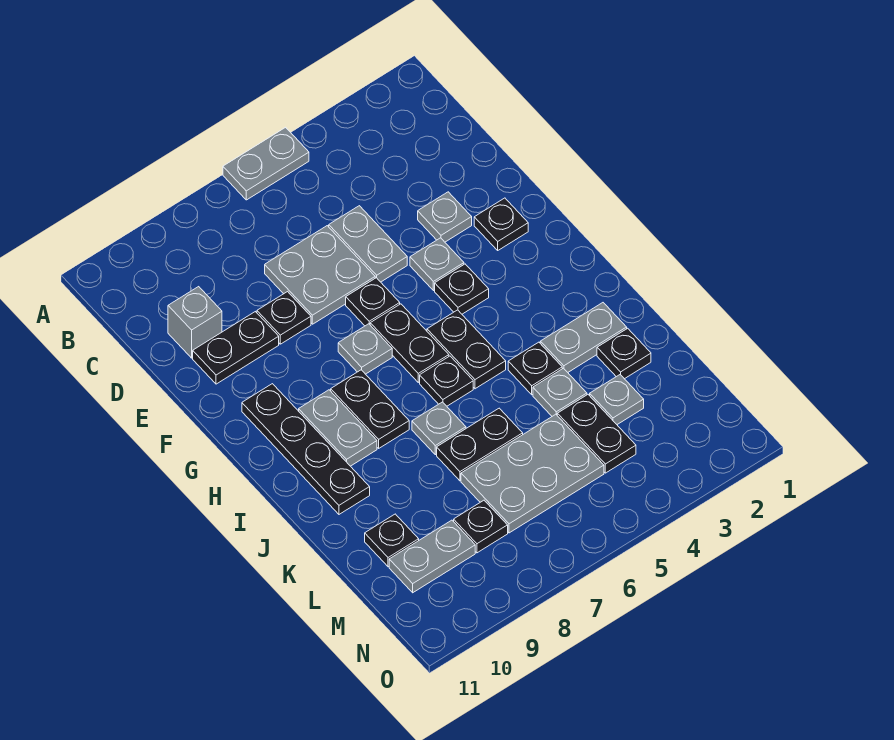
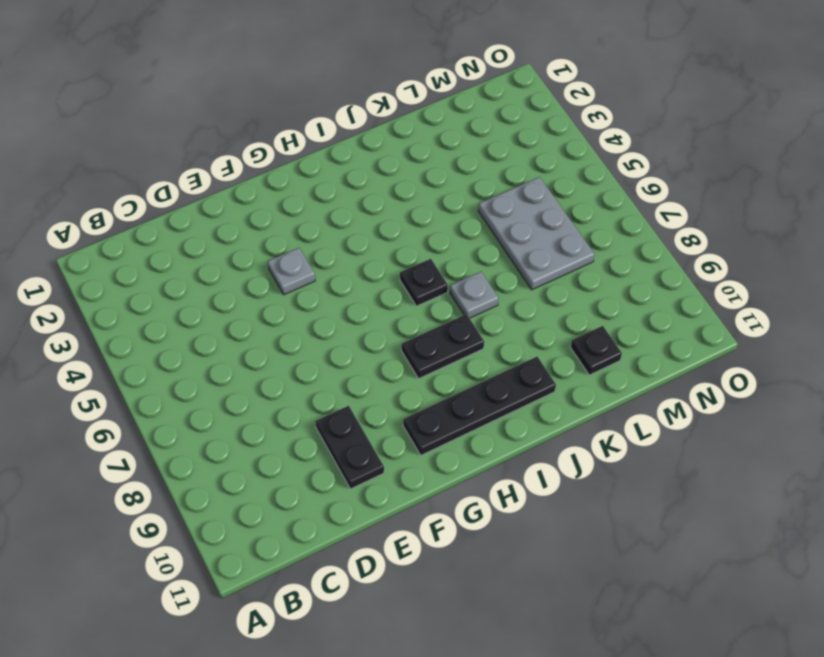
none -> grey 1x2 plate [223,127,309,200]
none -> grey 1x2 plate [329,206,407,282]
none -> grey 2x2 plate [265,226,375,324]
none -> grey 1x1 brick [168,287,222,358]

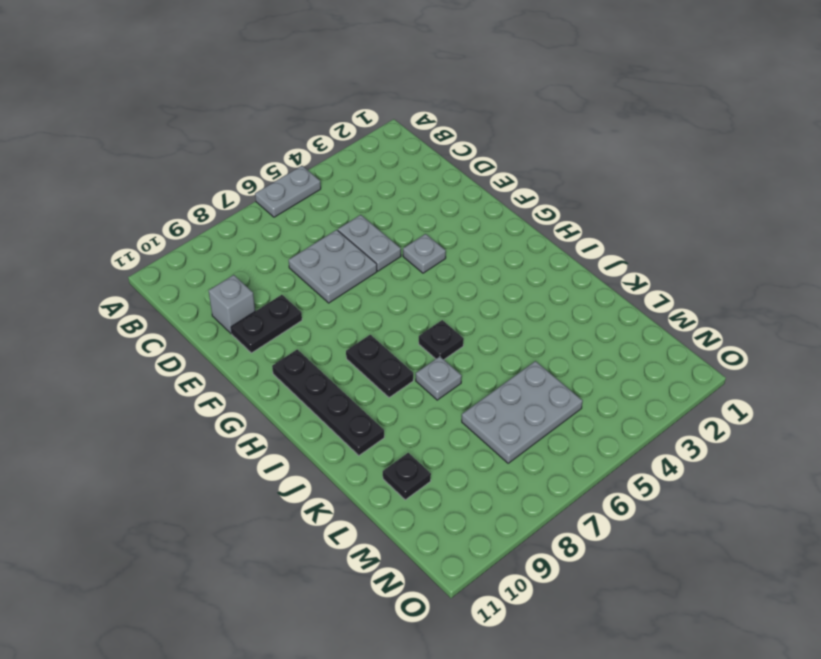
none -> grey 1x1 plate [418,192,472,242]
none -> black 1x1 plate [257,292,311,344]
none -> black 1x1 plate [474,198,528,250]
none -> black 1x1 plate [346,278,400,326]

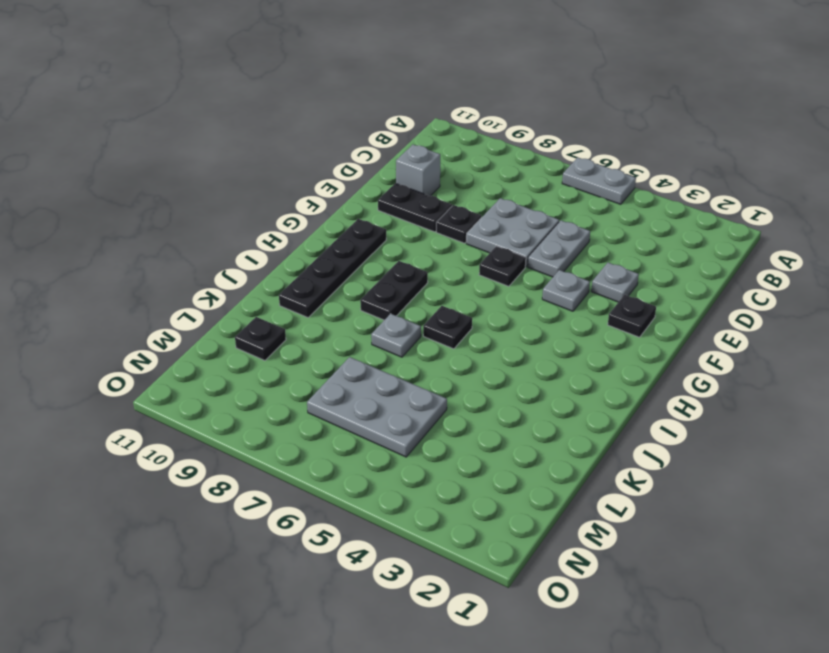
none -> black 1x1 plate [435,264,489,314]
none -> black 1x2 plate [370,304,449,382]
none -> grey 1x1 plate [338,324,392,374]
none -> black 1x2 plate [427,310,506,389]

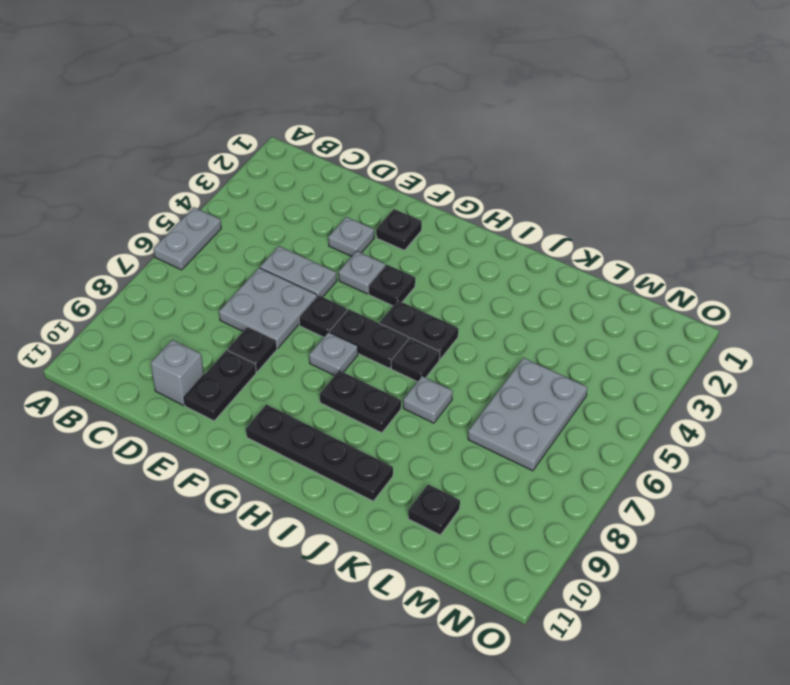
none -> grey 1x2 plate [299,390,377,466]
none -> grey 1x2 plate [540,303,627,372]
none -> black 1x1 plate [508,342,562,395]
none -> black 1x1 plate [597,328,651,379]

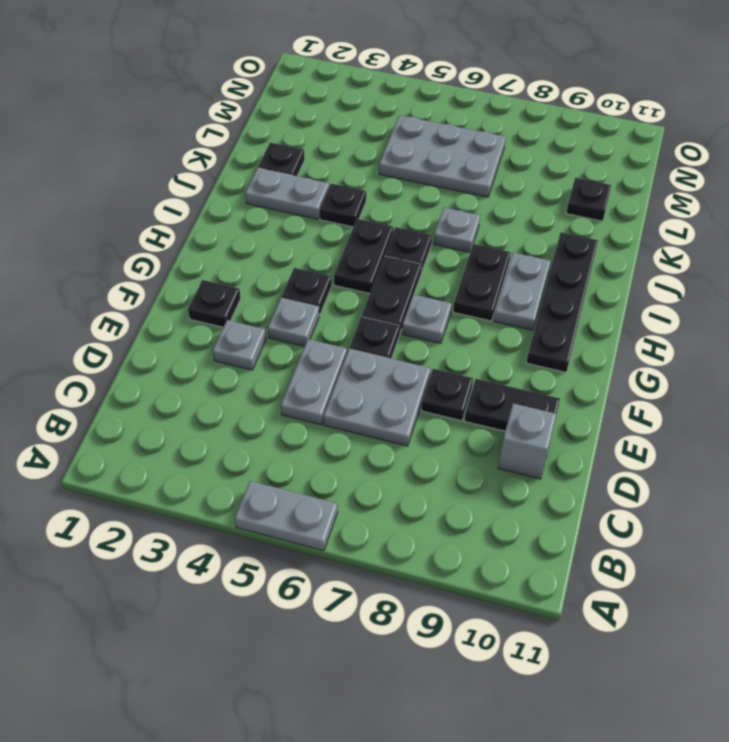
none -> grey 1x1 plate [533,368,587,416]
none -> black 1x2 plate [437,408,523,481]
none -> grey 1x1 plate [590,375,644,424]
none -> black 1x2 plate [557,395,636,473]

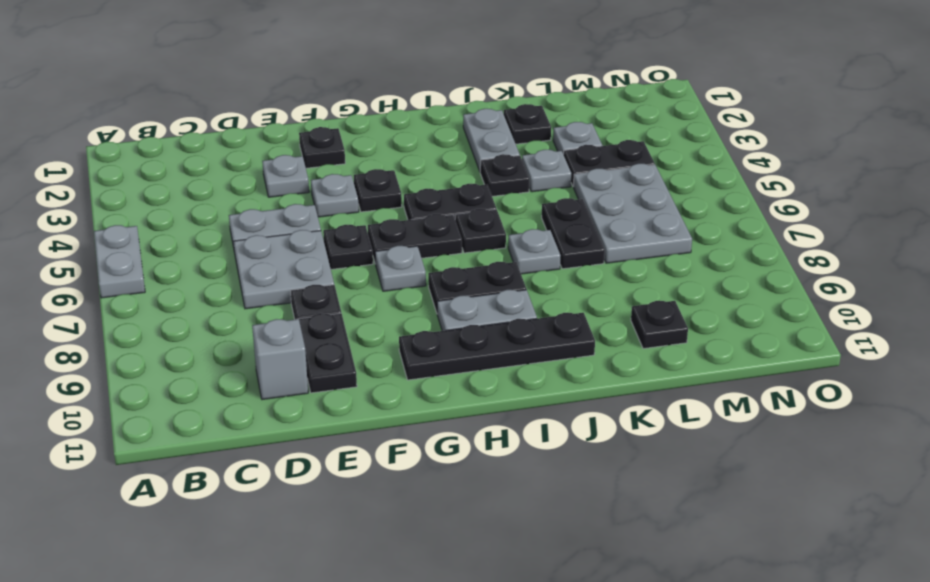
none -> black 1x1 plate [454,500,508,553]
none -> grey 1x2 plate [389,520,475,593]

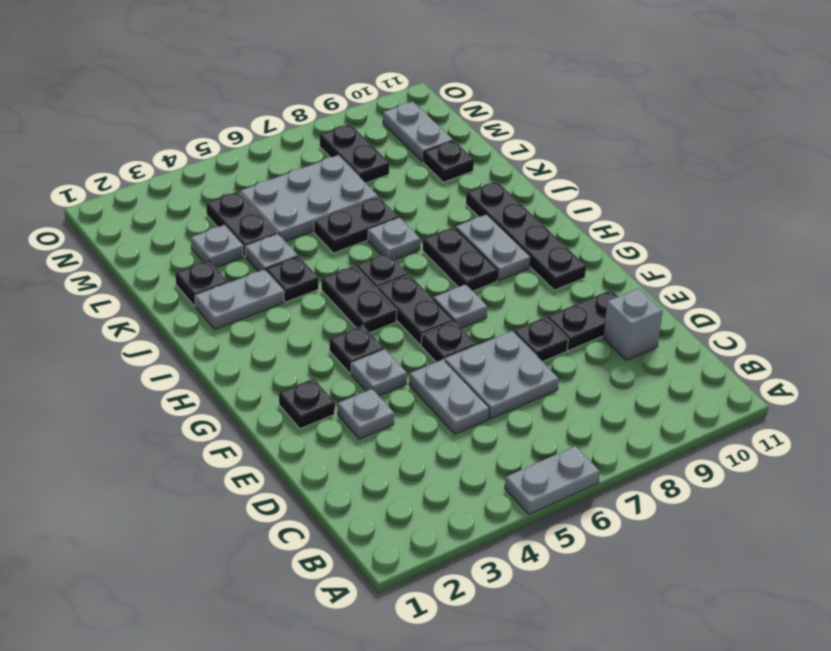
black 1x2 plate [319,124,390,183] -> black 1x1 plate [454,500,508,553]
grey 1x2 plate [383,102,453,162] -> grey 1x2 plate turned to [389,520,475,593]

